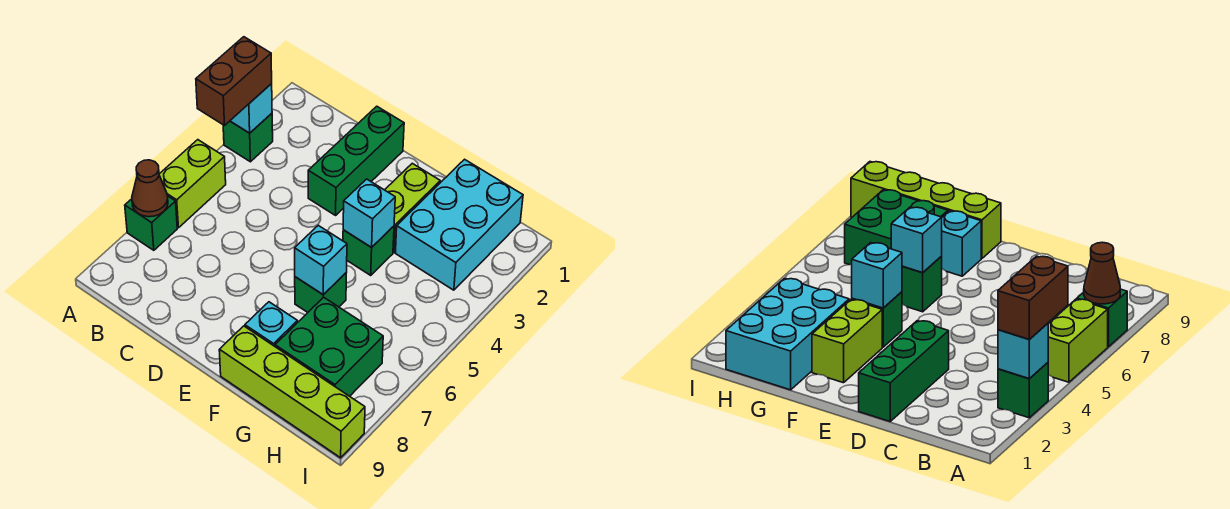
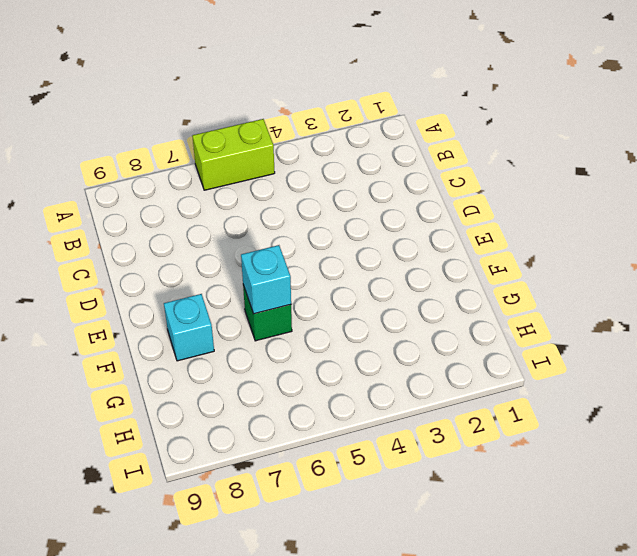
none -> green 1x1 brick [223,113,273,162]
none -> green 1x1 brick [125,196,177,250]
none -> green 1x3 brick [308,106,404,215]

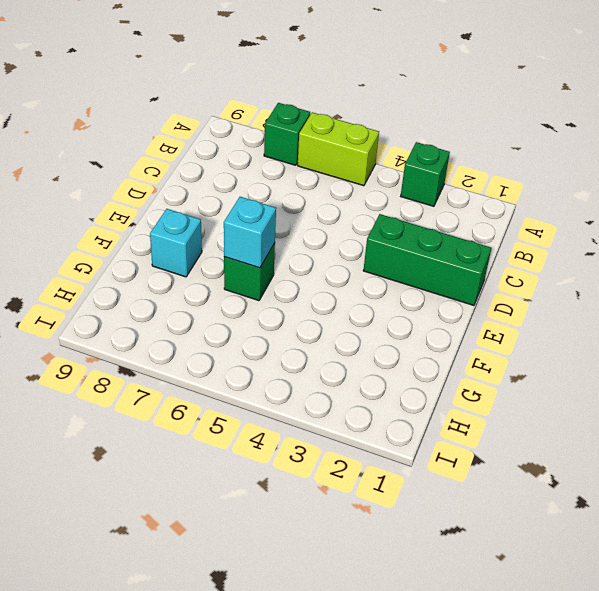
none -> lime 1x2 brick [385,163,440,252]
none -> green 1x1 brick [343,226,394,275]
none -> lime 1x4 brick [219,326,365,458]

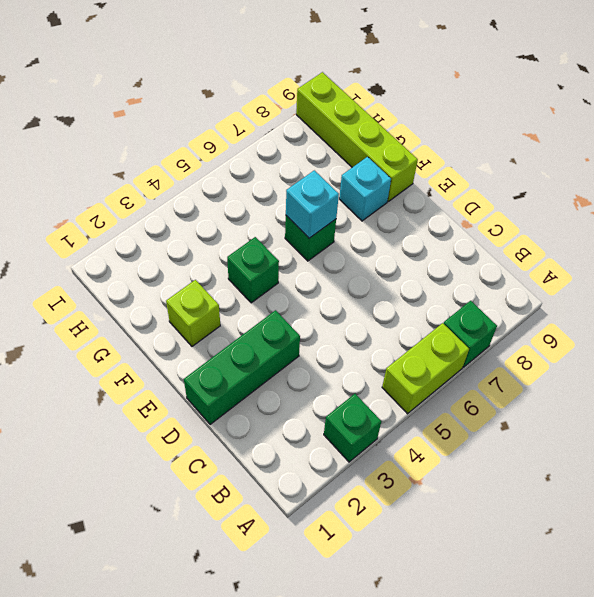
lime 1x1 brick [166,280,220,346] -> lime 1x2 brick [385,163,440,252]
none -> cyan 2x3 brick [396,159,523,290]
none -> green 2x2 brick [275,297,383,396]
none -> cyan 1x1 brick [230,84,272,133]

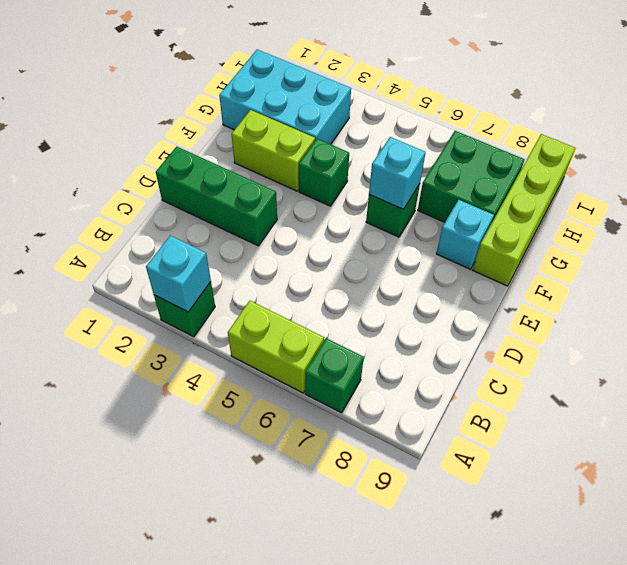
none -> brown 1x1 cone [132,160,168,217]
none -> cyan 1x1 brick [343,179,395,247]
none -> brown 1x2 brick [196,37,272,125]

